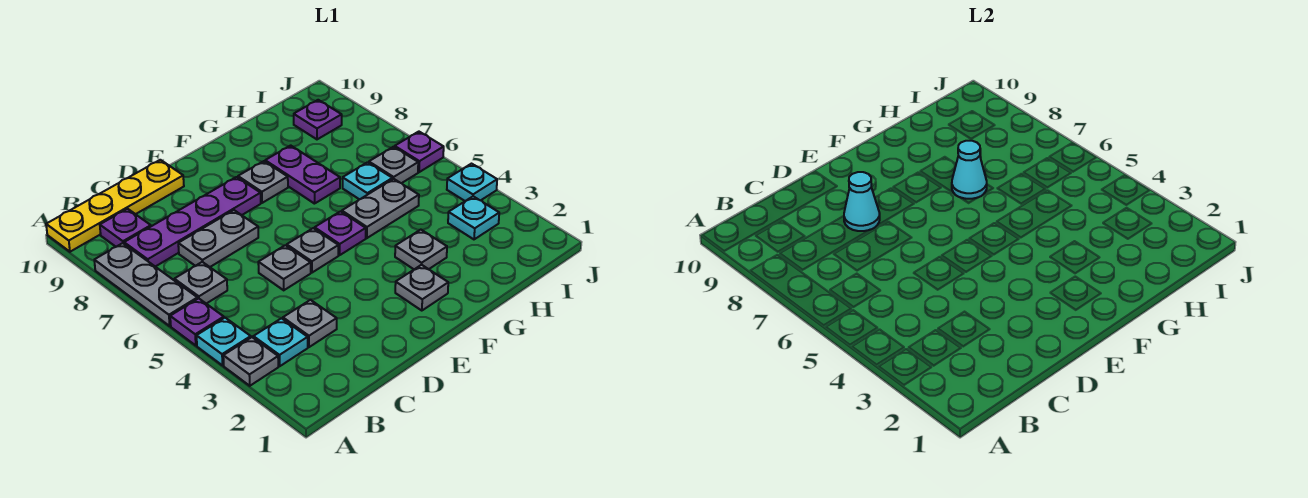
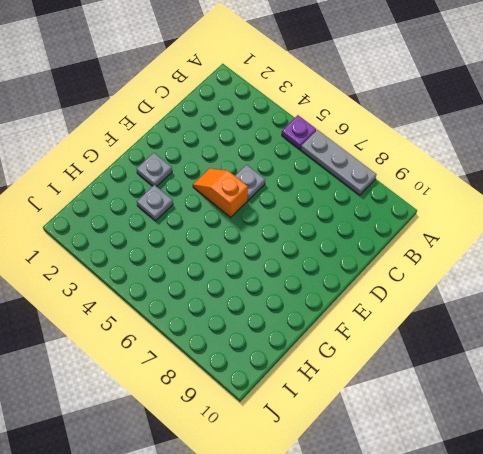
orange 1x2 slope [193,168,248,217] -> grey 1x1 plate [287,228,338,273]
none -> grey 1x1 plate [223,337,278,386]
none -> cyan 1x1 plate [197,318,251,365]
none -> yellow 1x4 plate [46,160,184,252]

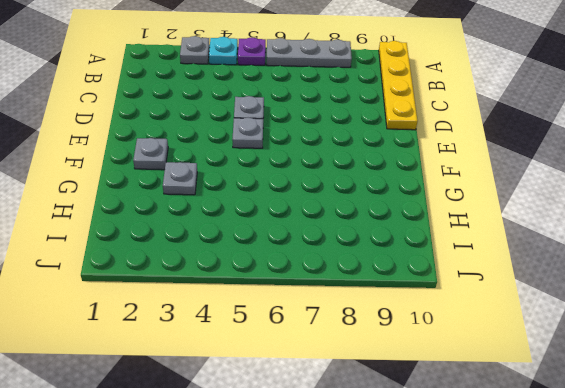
none -> cyan 1x1 plate [253,318,308,366]
none -> grey 1x1 plate [174,262,227,304]
none -> purple 1x4 plate [124,177,261,267]

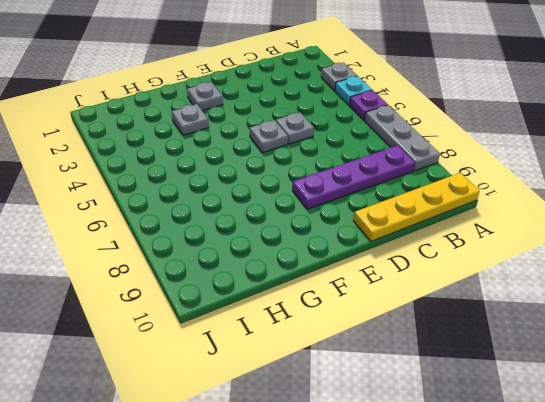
none -> cyan 1x1 plate [253,318,308,366]
none -> grey 1x1 plate [174,262,227,304]
none -> purple 1x1 plate [100,209,151,247]

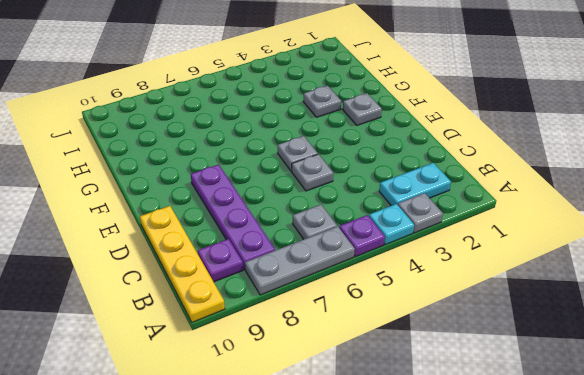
cyan 1x2 plate [379,163,451,206] -> cyan 1x1 plate [253,318,308,366]
none -> grey 1x1 plate [283,300,337,347]
none -> grey 1x2 plate [178,210,258,267]
none -> purple 1x1 plate [315,212,366,255]

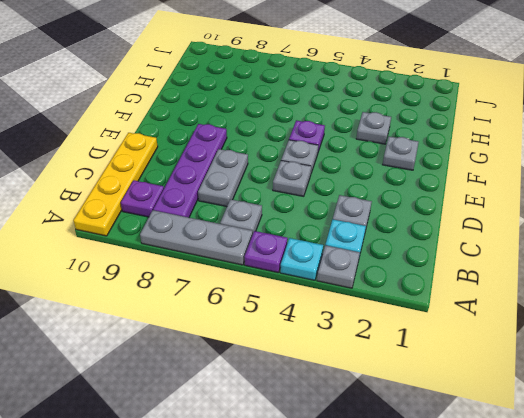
none -> grey 1x1 plate [238,161,288,203]
none -> grey 1x2 plate [342,179,419,238]
none -> purple 1x2 plate [265,145,340,204]

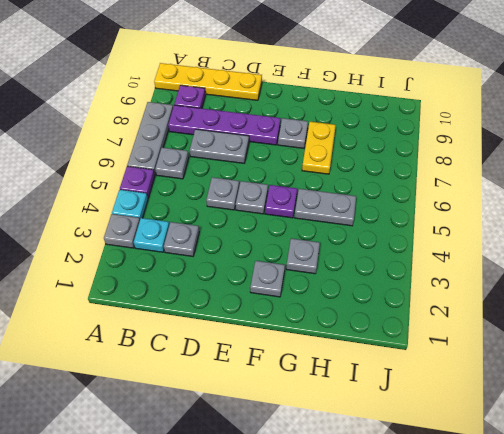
yellow 1x2 plate [302,122,336,174] -> purple 1x2 plate [265,145,340,204]
none -> cyan 1x1 plate [343,162,392,199]
none -> cyan 1x1 plate [448,196,499,239]
none -> grey 1x1 plate [369,147,418,183]

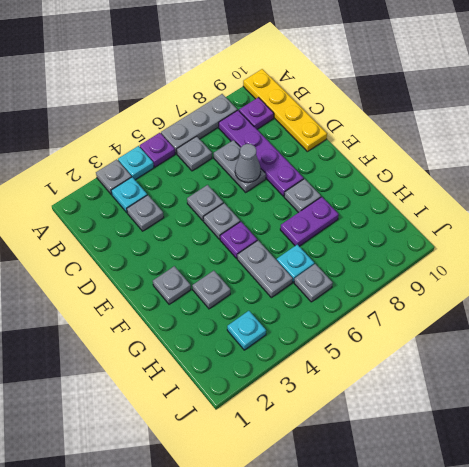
grey 1x1 cone [235,144,261,183] -> none
none -> purple 1x1 plate [294,100,342,139]
none -> cyan 1x1 plate [447,164,497,201]
none -> purple 1x1 plate [395,132,444,172]

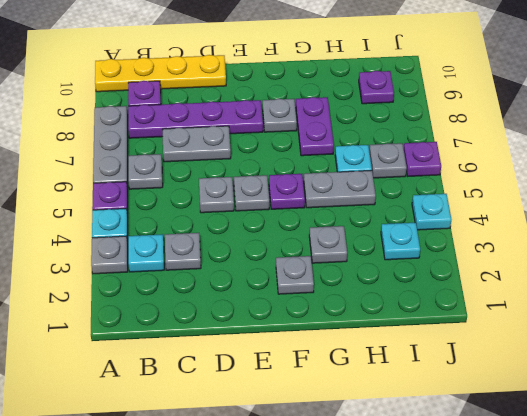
none -> cyan 1x1 cone [844,172,880,231]
none -> cyan 1x1 cone [952,141,987,199]

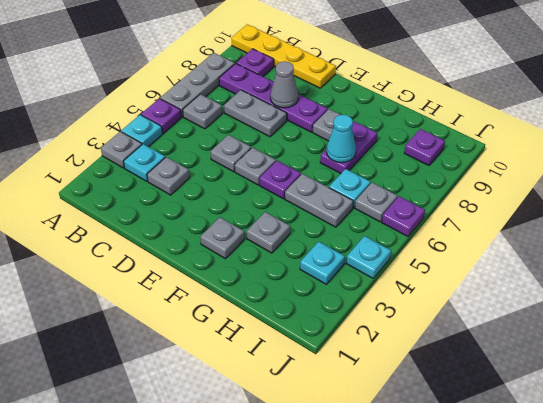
grey 1x1 cone [270,61,298,108] -> cyan 1x1 cone [844,172,880,231]

